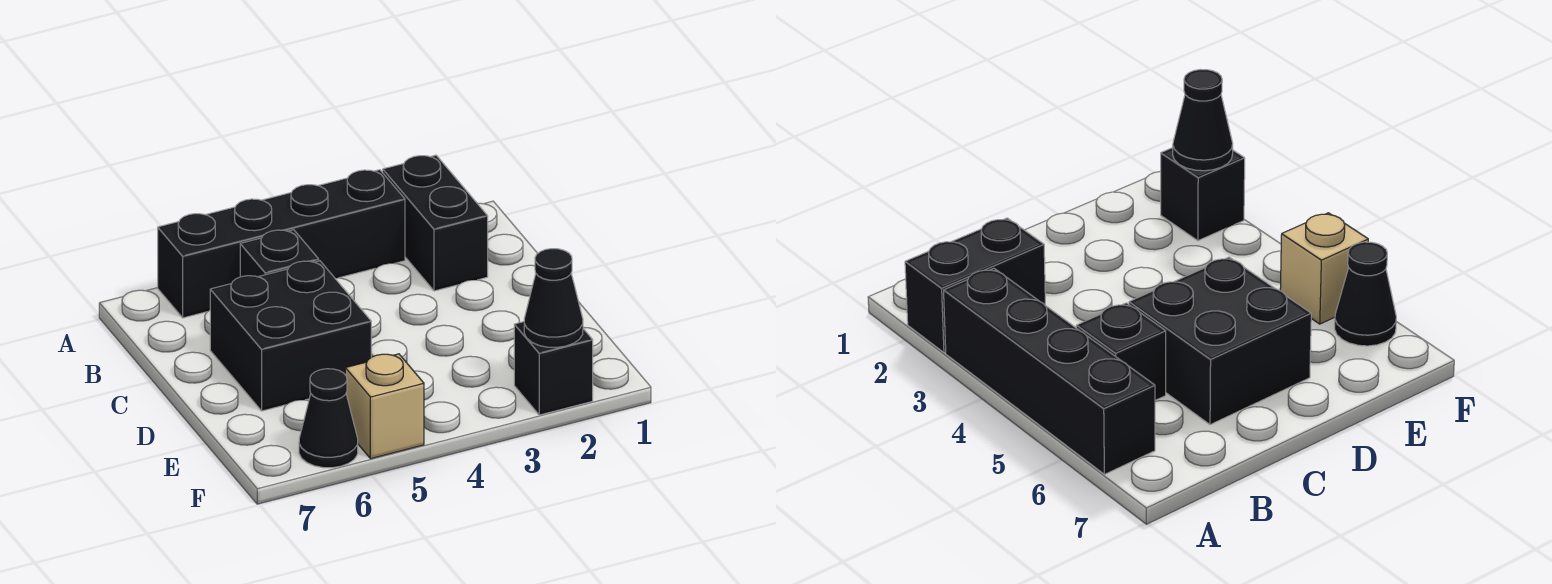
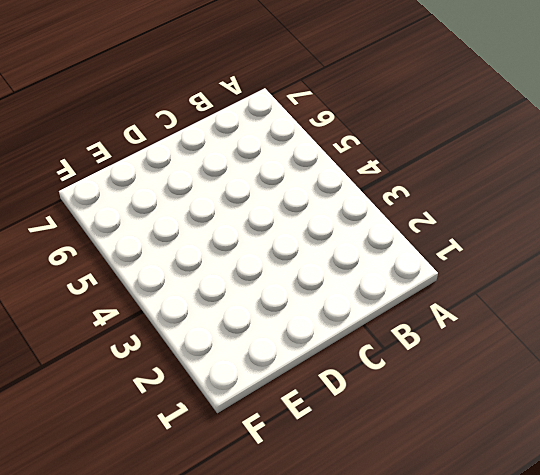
none -> black 1x2 brick [383,155,488,291]
none -> black 1x4 brick [158,170,405,318]

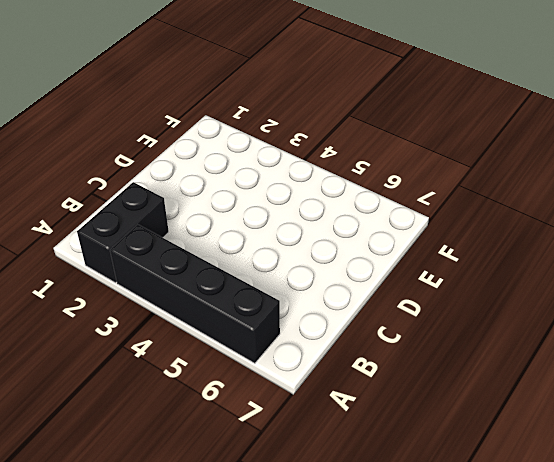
none -> black 1x1 brick [240,230,319,277]
none -> black 2x2 brick [210,261,371,411]

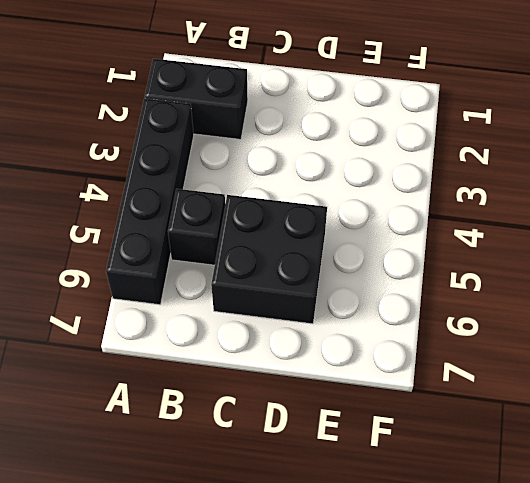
none -> black 1x1 brick [514,322,593,415]
none -> tan 1x1 brick [345,354,424,459]

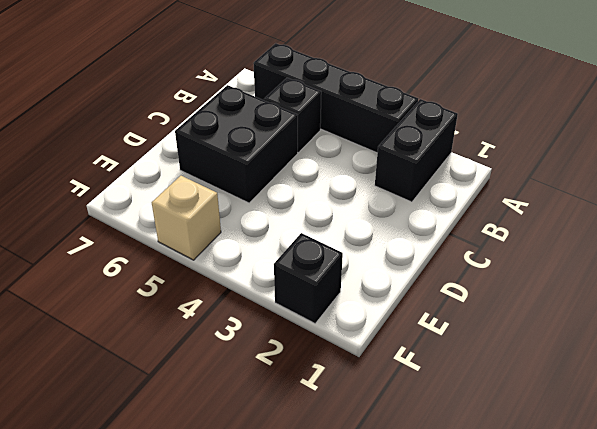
none -> black 1x1 cone [299,369,358,468]
none -> black 1x1 cone [524,249,583,348]

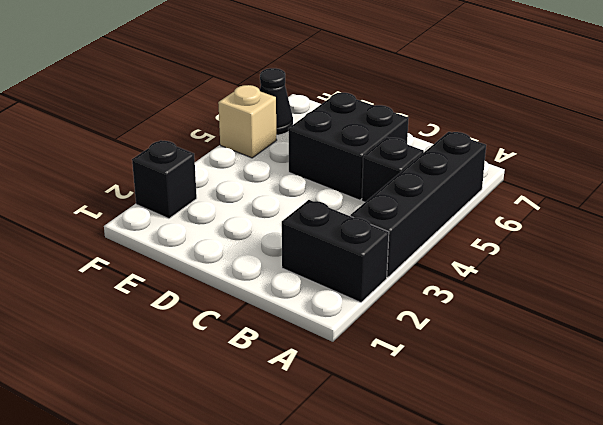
none -> black 1x1 cone [524,249,583,348]

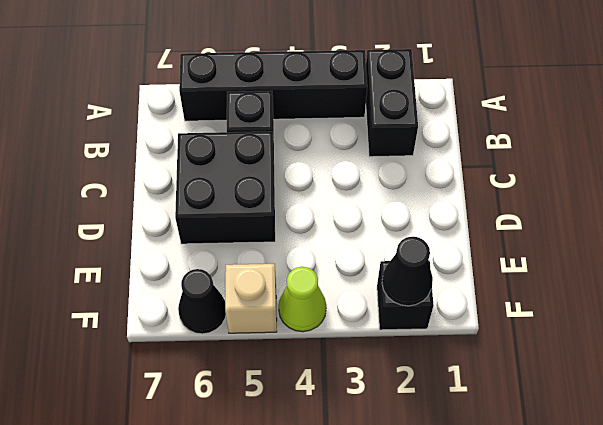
lime 1x1 cone [279,267,326,332] -> none

